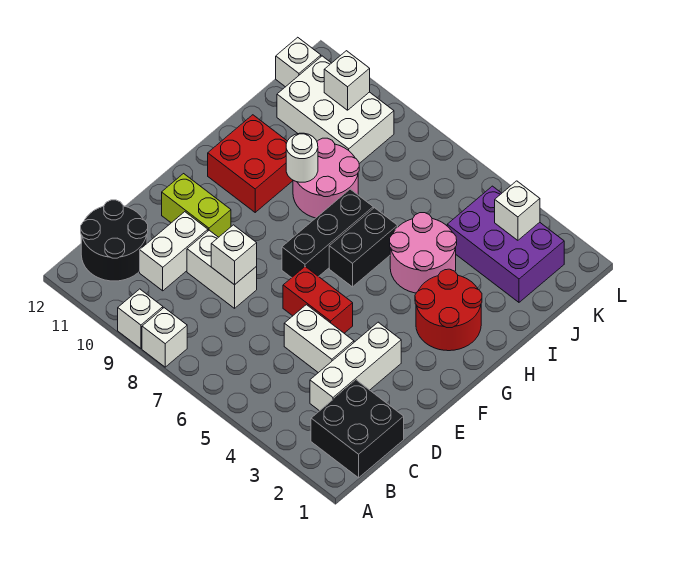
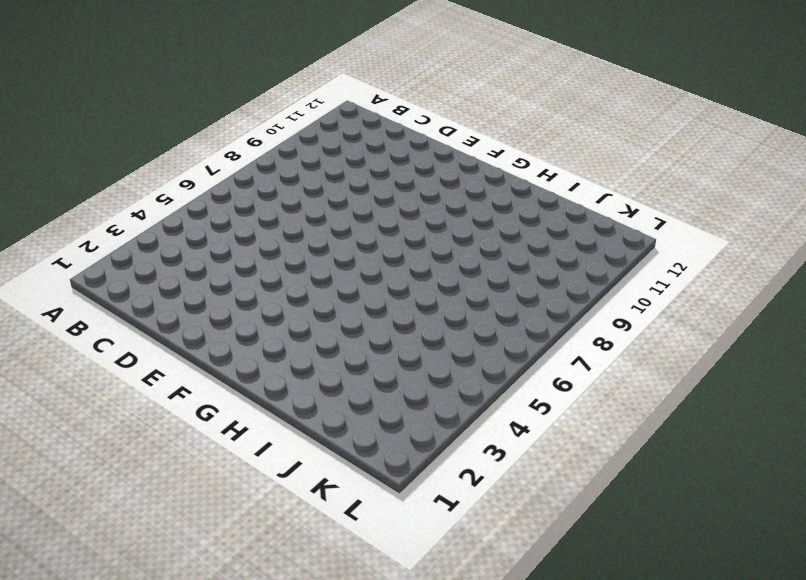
none -> white 1x1 brick [142,308,187,367]
none -> white 1x1 brick [118,289,163,348]
none -> black 2x2 brick [311,380,404,478]

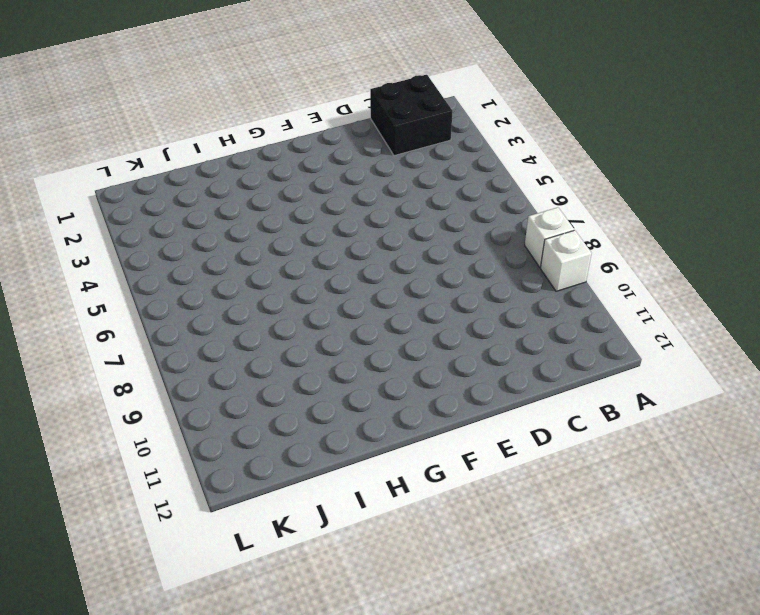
none -> black 2x2 round brick [81,200,148,281]
none -> white 1x3 brick [310,322,401,411]
none -> white 1x2 brick [140,212,208,291]

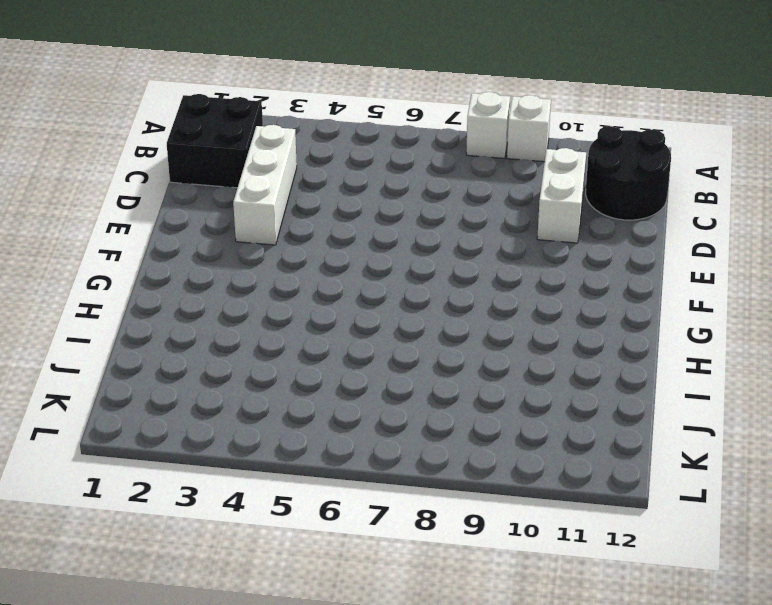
none -> white 1x2 brick [284,305,354,373]
none -> white 1x2 brick [187,230,257,308]
none -> red 1x2 brick [283,267,353,333]

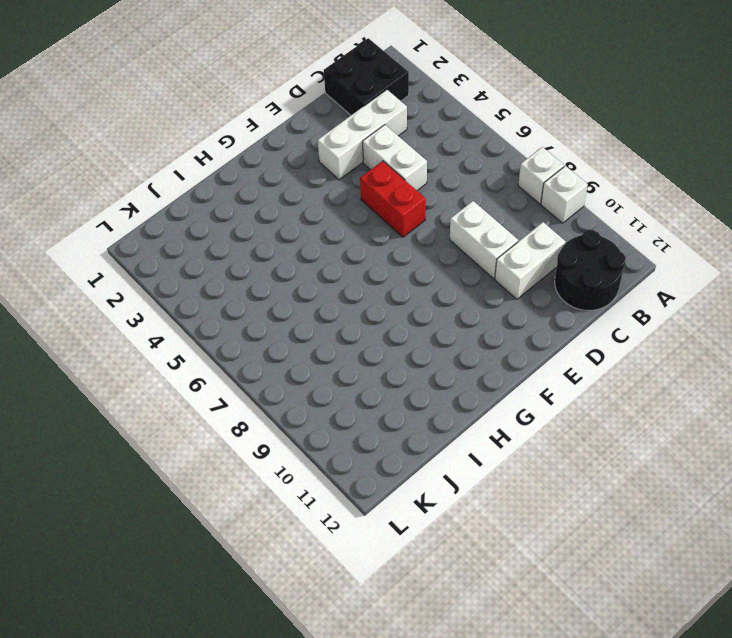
none -> lime 1x2 brick [162,174,231,237]
none -> black 1x3 brick [282,189,373,278]
none -> red 2x2 round brick [415,269,482,351]

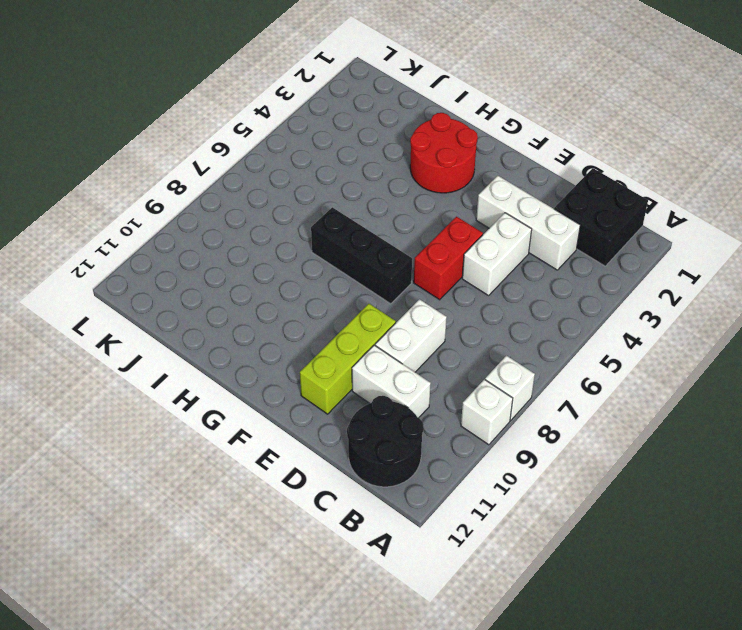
lime 1x3 brick [300,304,396,414] -> lime 1x2 brick [162,174,231,237]
none -> black 1x2 brick [329,208,398,287]
none -> red 2x2 brick [208,115,293,212]
none -> pink 2x2 round brick [390,213,457,293]

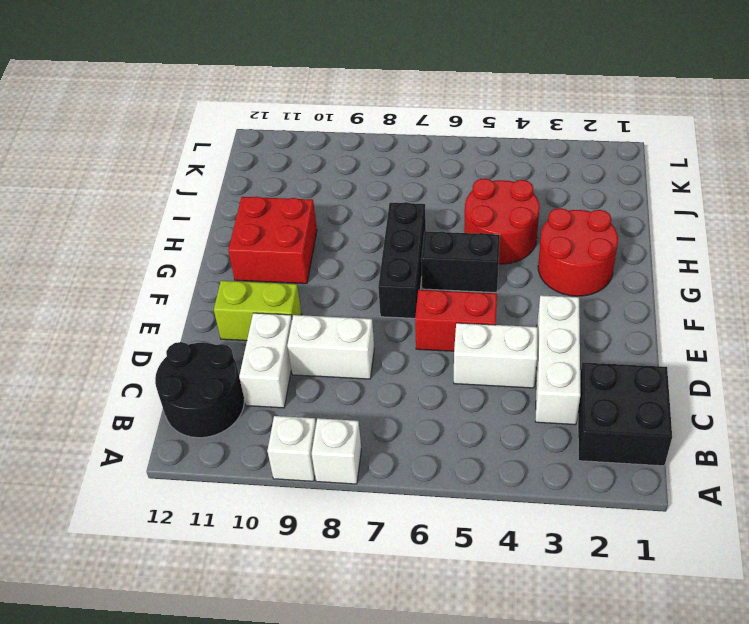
black 1x2 brick [421,231,500,293] -> black 1x2 brick turned to [329,208,398,287]
red 2x2 round brick [464,179,539,264] -> pink 2x2 round brick [390,213,457,293]
none -> pink 2x2 round brick [293,138,359,218]
none -> purple 2x3 brick [447,186,564,302]
none -> white 2x3 brick [277,56,394,164]

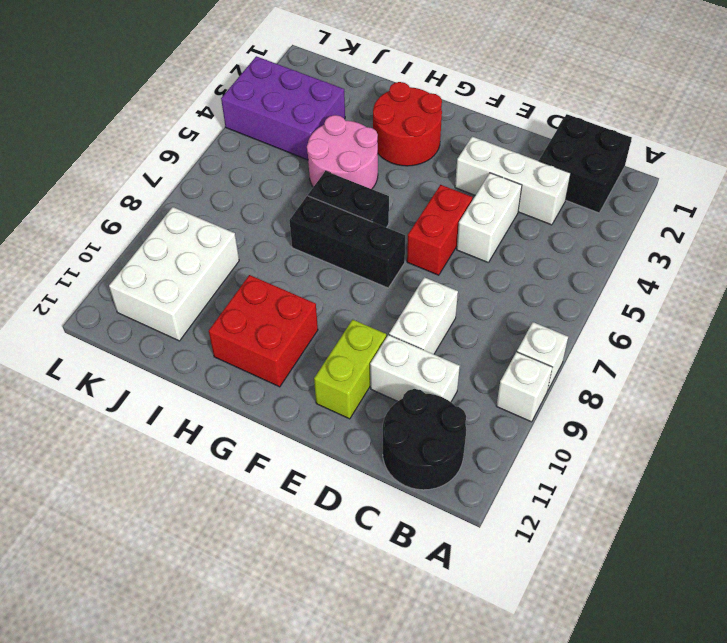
purple 2x3 brick [221,56,345,160] -> purple 2x3 brick turned to [447,186,564,302]
none -> pink 2x2 round brick [293,138,359,218]
none -> white 1x1 brick [276,37,321,87]
none -> white 1x1 brick [211,225,257,285]

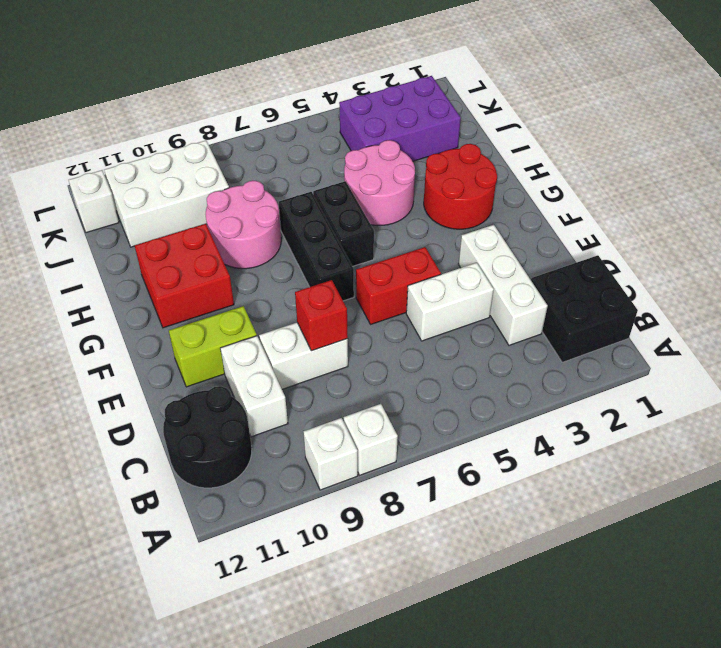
red 1x1 brick [295,280,348,351] -> white 1x1 brick [211,225,257,285]
none -> white 1x1 round brick [286,133,318,182]
none -> white 1x1 brick [495,181,540,240]
none -> white 1x1 brick [324,51,370,110]

